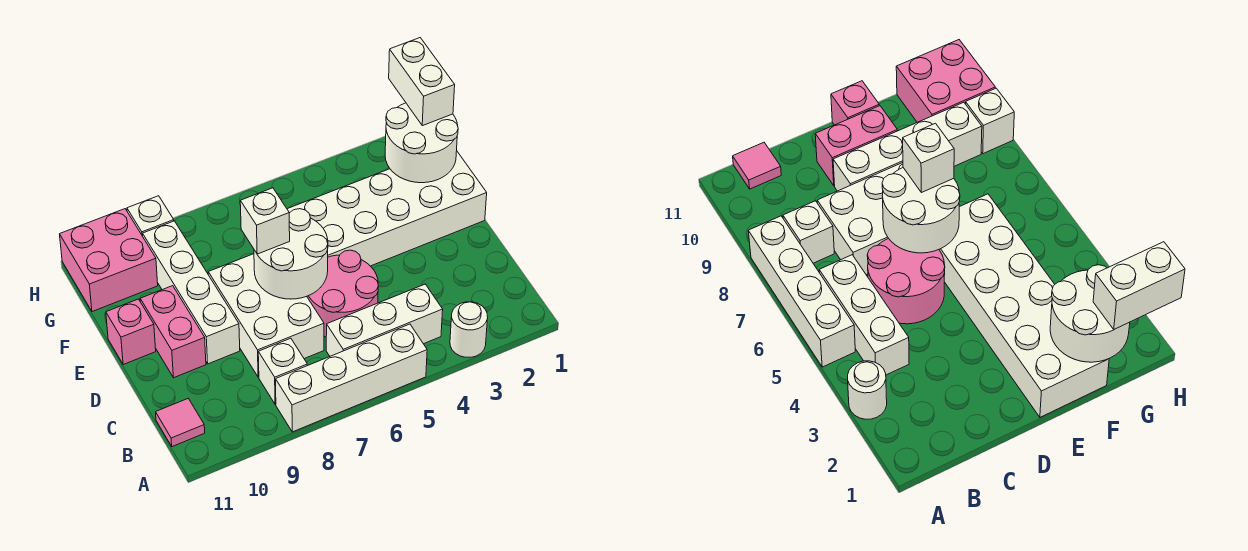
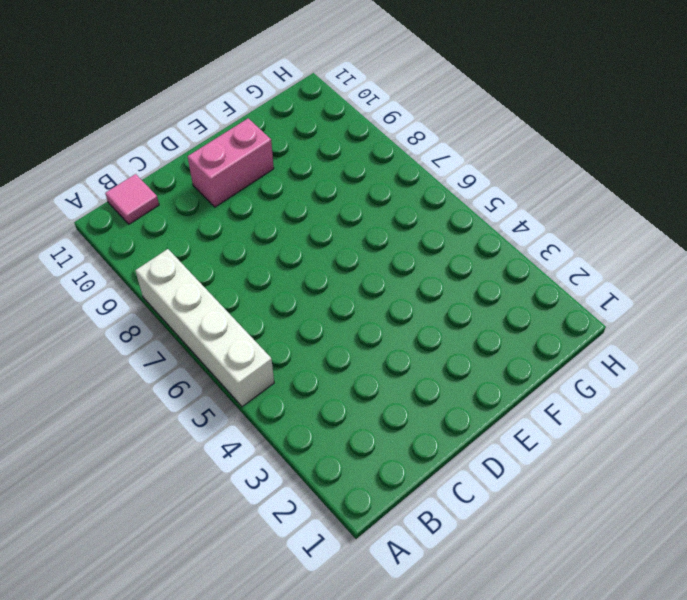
none -> white 1x1 round brick [450,302,488,357]
none -> white 1x3 brick [326,284,443,356]
none -> white 1x1 brick [258,338,307,404]

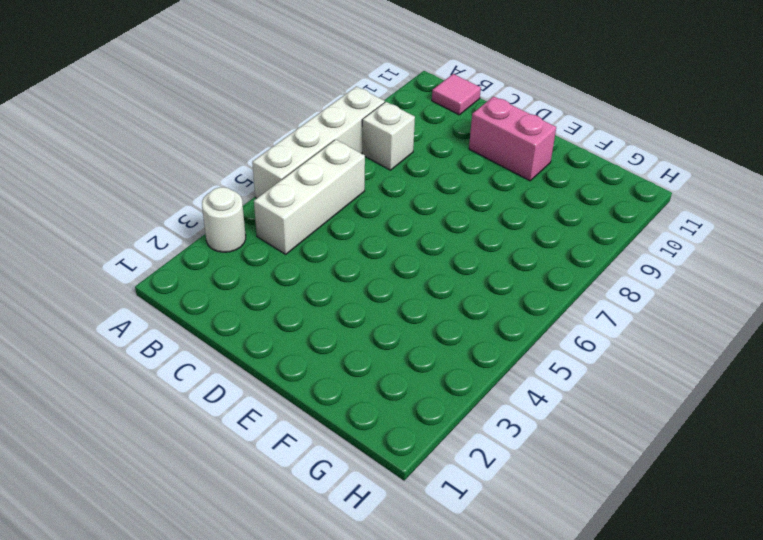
none -> pink 2x2 round brick [307,250,378,337]
none -> white 2x3 brick [208,254,324,377]
none -> white 1x4 brick [143,221,240,364]

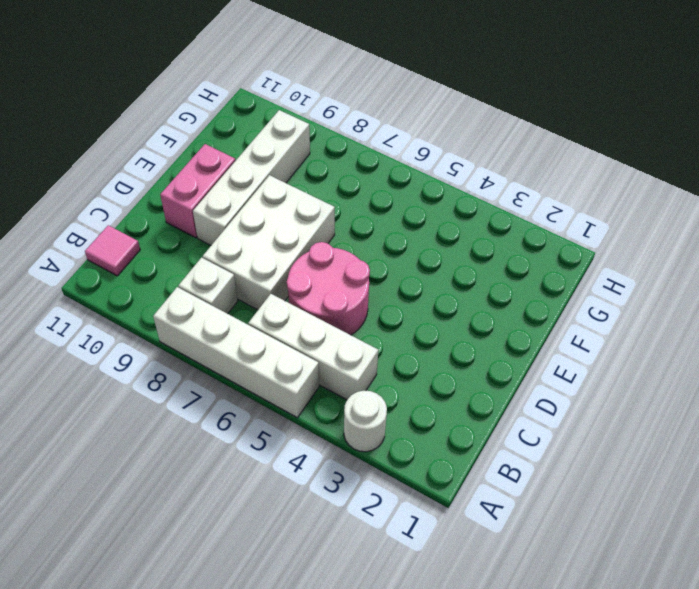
none -> white 2x6 brick [287,151,487,266]
none -> pink 1x1 brick [106,299,156,365]
none -> pink 2x2 brick [60,209,158,312]

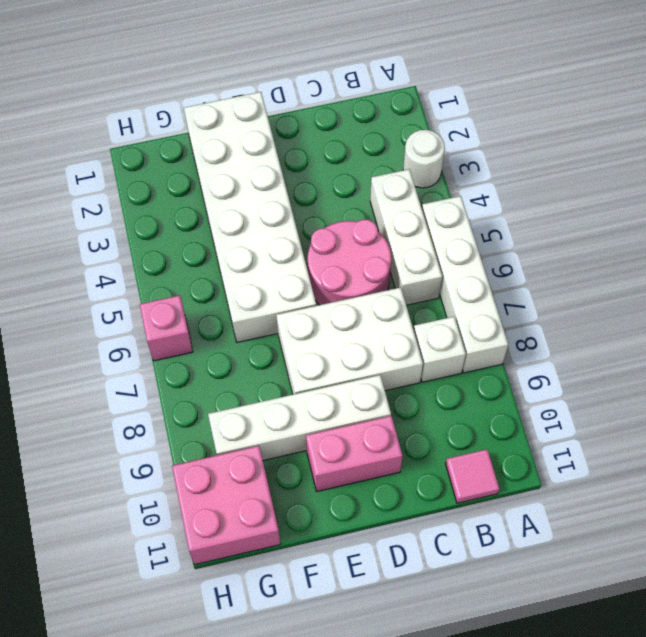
pink 1x1 brick [140,295,193,361] -> pink 1x1 brick moved to [106,299,156,365]
none -> white 1x1 brick [127,196,174,236]
none -> white 2x2 round brick [254,209,328,299]
none -> white 2x2 round brick [385,103,458,183]

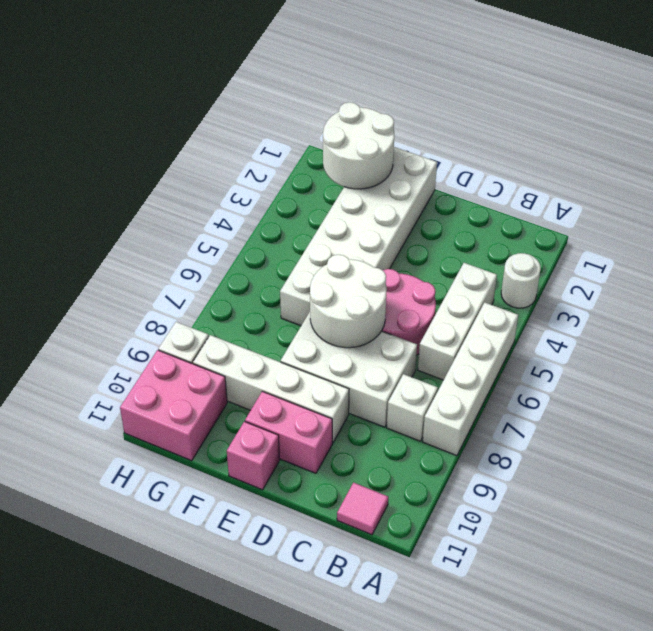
none -> white 1x1 brick [240,188,290,254]
none -> white 1x2 brick [389,38,455,126]

